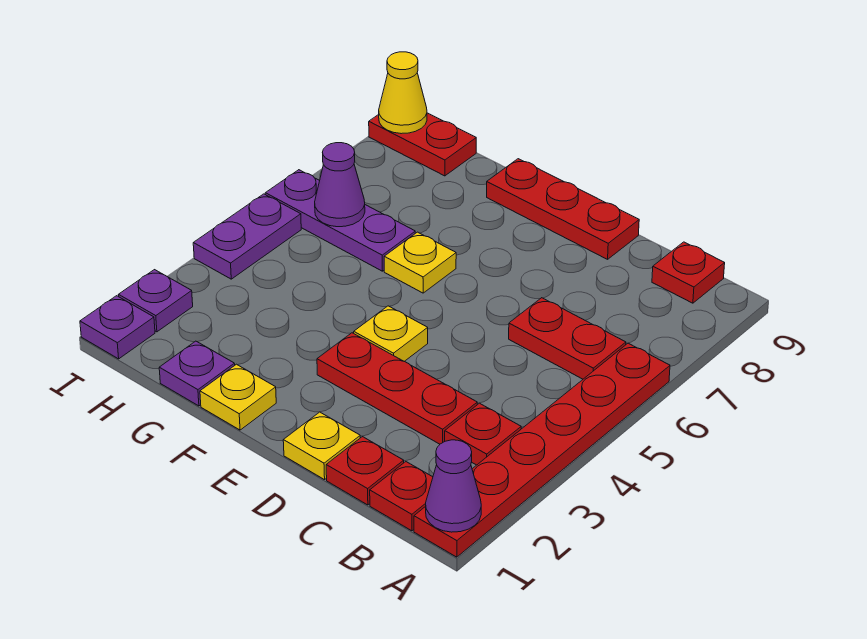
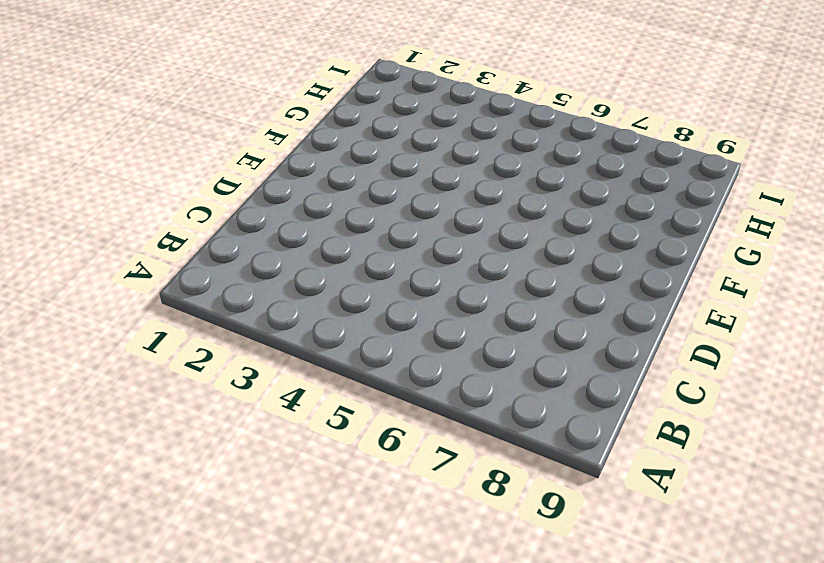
none -> red 1x6 plate [414,343,670,557]
none -> red 1x1 plate [370,462,433,531]
none -> red 1x1 plate [445,403,521,465]

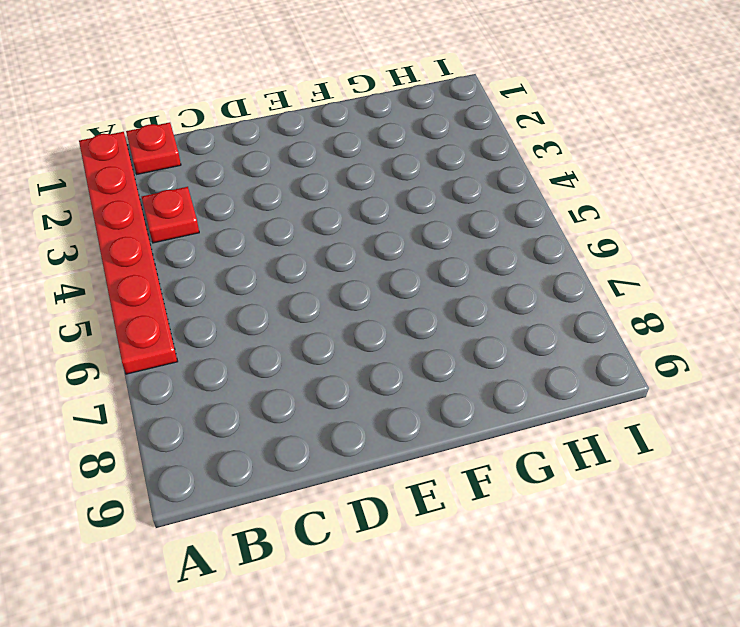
none -> red 1x2 plate [509,298,626,379]
none -> red 1x1 plate [652,242,725,303]
none -> red 1x1 plate [326,437,404,505]

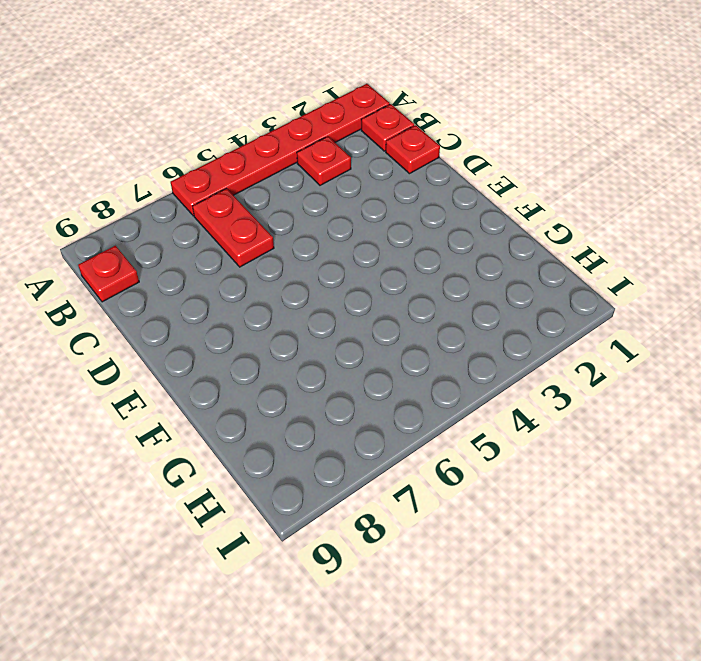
none -> red 1x3 plate [317,333,477,444]
none -> yellow 1x1 plate [283,412,360,480]
none -> red 1x3 plate [487,159,639,259]

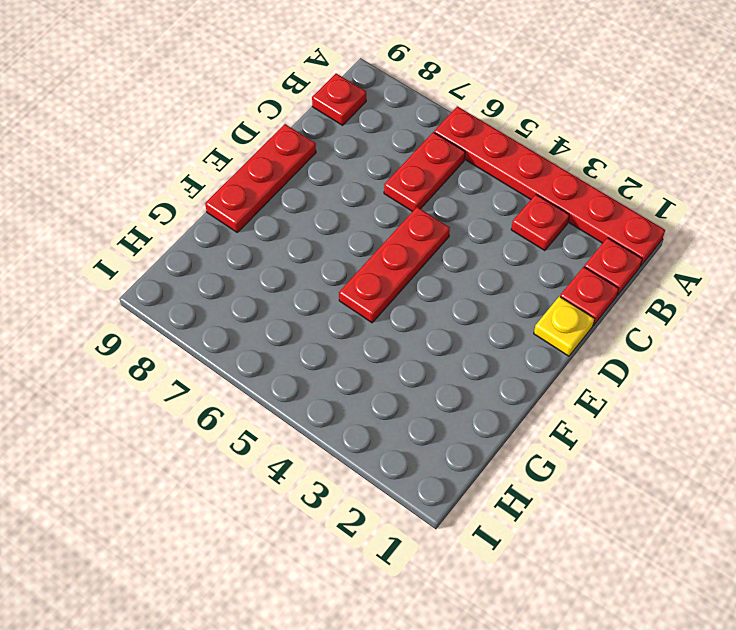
red 1x3 plate [339,207,450,323] -> red 1x3 plate moved to [317,333,477,444]
none -> yellow 1x1 plate [354,306,428,361]
none -> yellow 1x1 plate [200,364,276,430]
none -> yellow 1x1 plate [384,232,456,293]

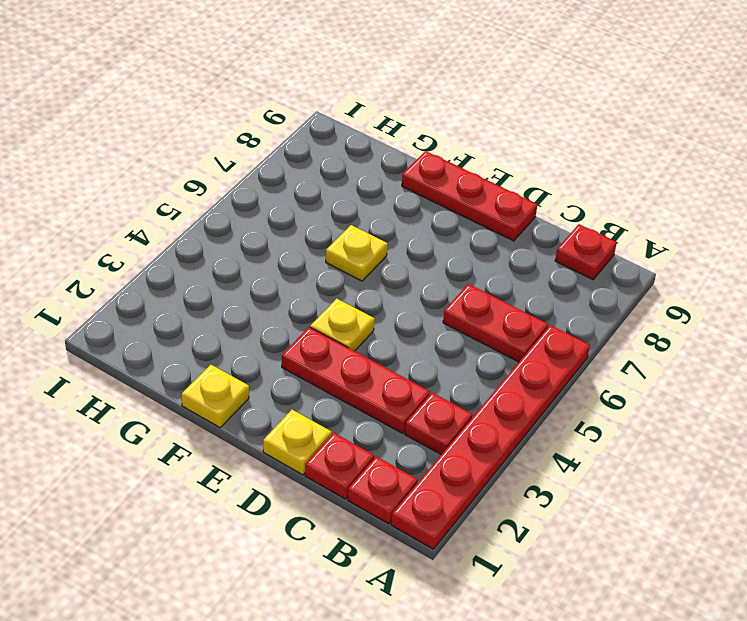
none -> purple 1x1 plate [159,341,235,406]
none -> purple 1x3 plate [265,170,415,271]
none -> red 1x2 plate [369,113,476,176]

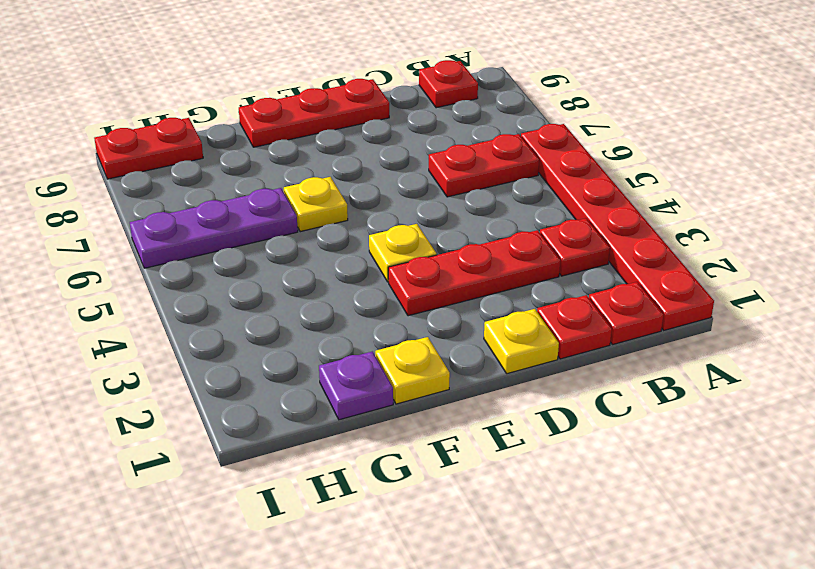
none -> purple 1x1 plate [80,296,155,359]
none -> purple 1x1 plate [119,270,193,332]
none -> purple 1x2 plate [193,194,301,279]

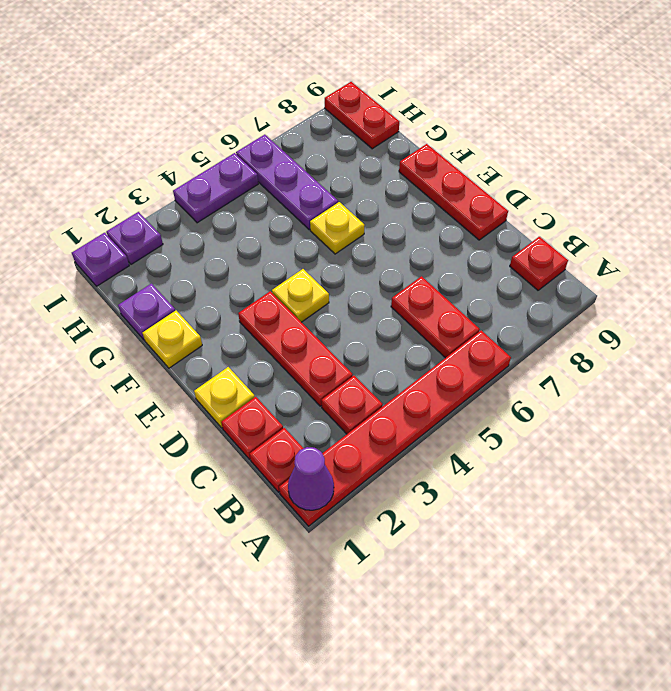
none -> purple 1x1 cone [315,143,365,227]
none -> yellow 1x1 cone [379,52,427,134]

